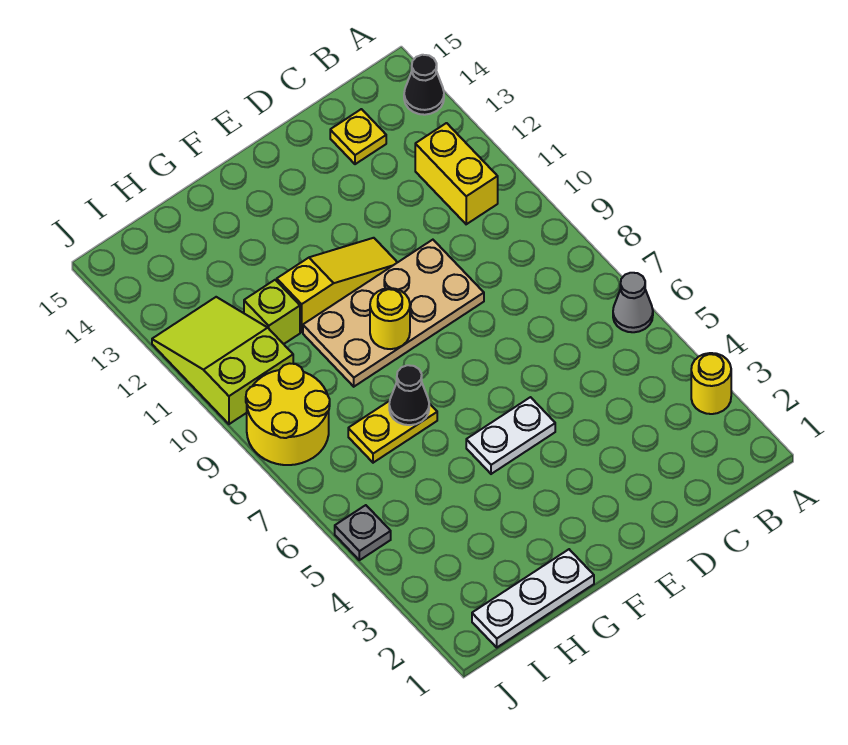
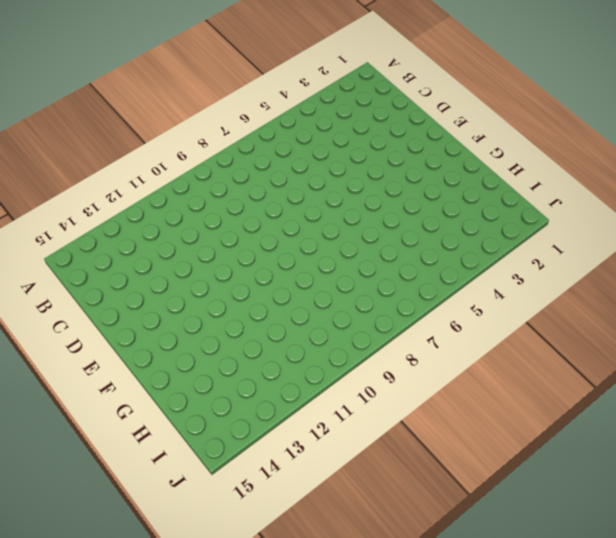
none -> yellow 1x1 round brick [691,353,731,414]
none -> grey 1x1 cone [613,273,653,332]
none -> black 1x1 cone [404,55,444,115]

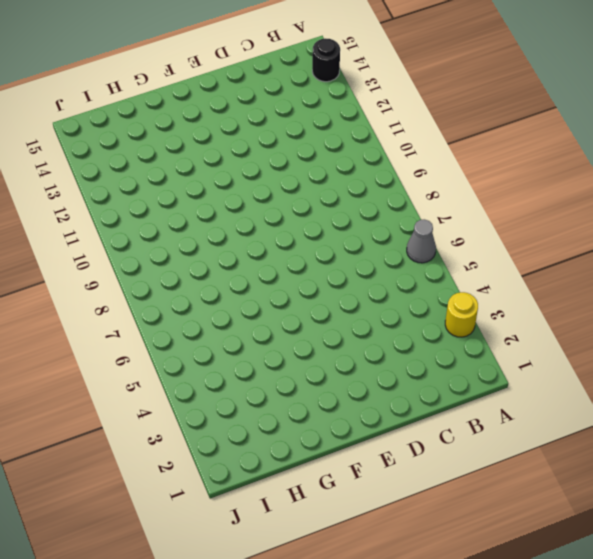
black 1x1 round brick [312,39,340,82] -> black 1x1 cone [404,55,444,115]
none -> yellow 1x2 brick [415,123,498,224]
none -> yellow 1x1 plate [330,109,386,164]
none -> tan 2x4 plate [303,240,484,387]

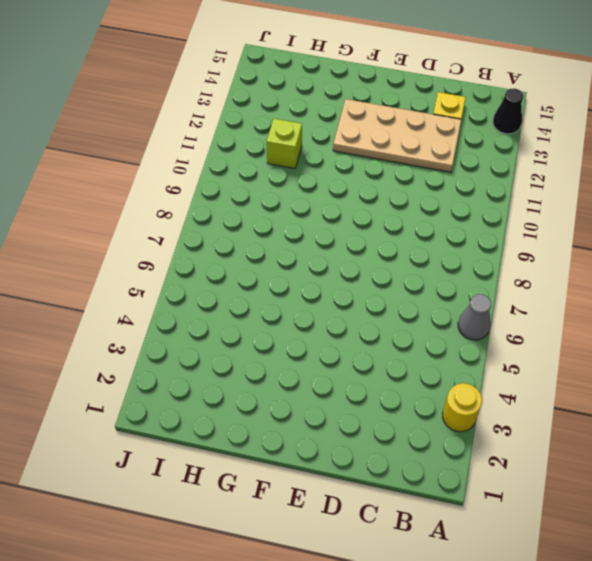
tan 2x4 plate [333,99,461,172] -> tan 2x4 plate moved to [303,240,484,387]
none -> yellow 1x2 brick [415,123,498,224]
none -> white 1x2 plate [466,397,555,474]
none -> yellow 1x3 slope [277,238,397,332]

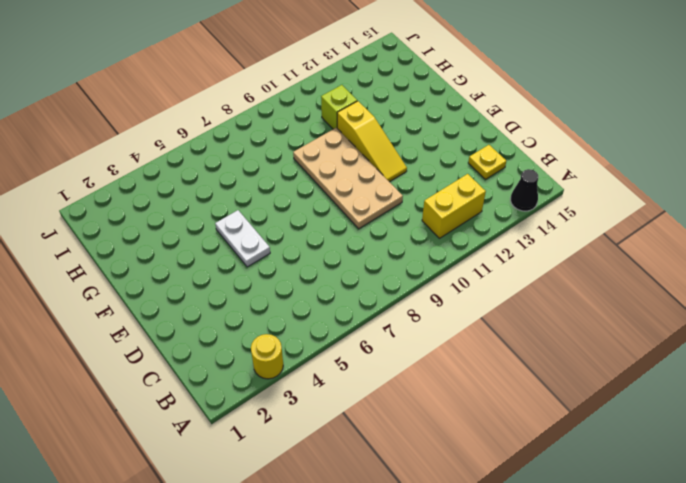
none -> grey 1x1 cone [613,273,653,332]
none -> white 1x3 plate [472,549,594,647]
none -> yellow 1x2 plate [348,401,437,463]

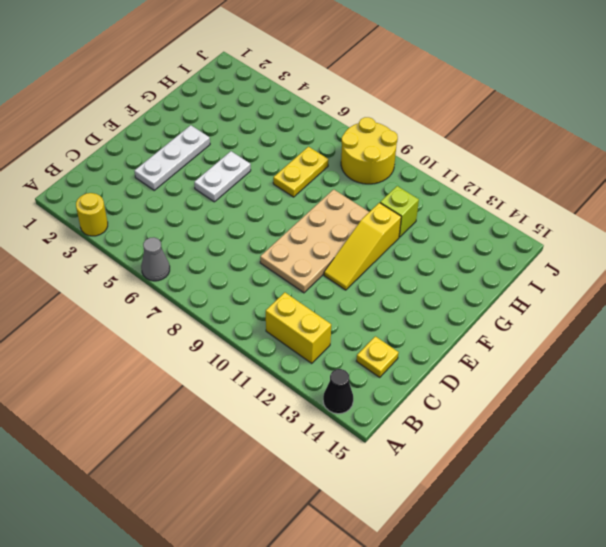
white 1x3 plate [134,125,210,190] -> white 1x3 plate moved to [472,549,594,647]
none -> lime 2x3 slope [152,297,293,424]
none -> grey 1x1 plate [335,505,391,560]
none -> yellow 1x1 round brick [370,288,410,349]

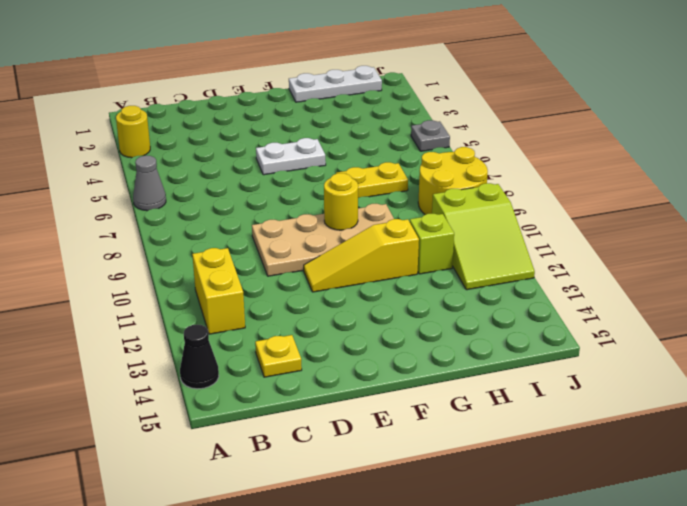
none -> black 1x1 cone [389,365,429,425]

